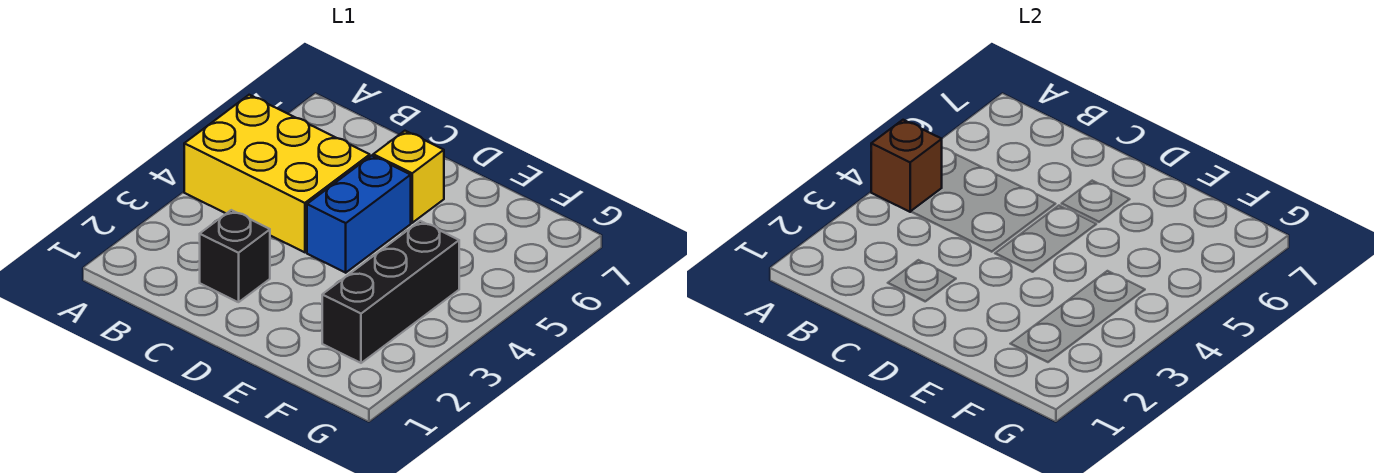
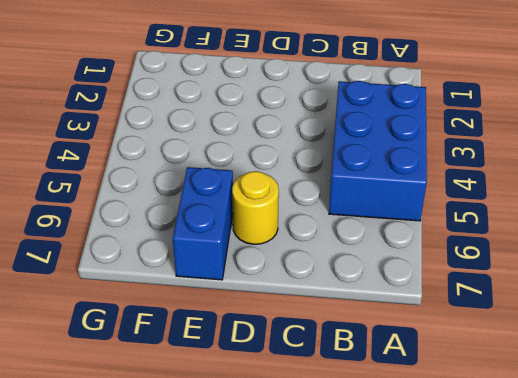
blue 2x3 brick [329,81,427,221] -> yellow 2x3 brick [184,95,370,252]
yellow 1x1 round brick [232,171,279,244] -> yellow 1x1 brick [373,131,444,223]
blue 1x2 brick [173,167,233,280] -> blue 1x2 brick moved to [307,156,411,273]
none -> black 1x1 brick [200,210,270,302]
none -> black 1x3 brick [322,221,459,363]

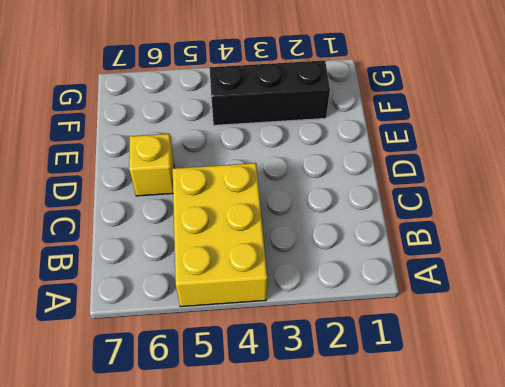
none -> black 1x1 brick [200,210,270,302]
none -> blue 1x2 brick [307,156,411,273]

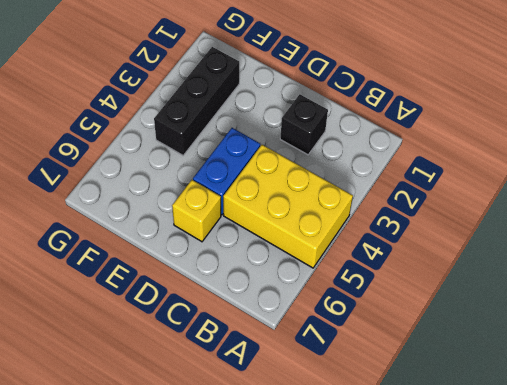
none -> brown 1x1 brick [871,120,942,212]

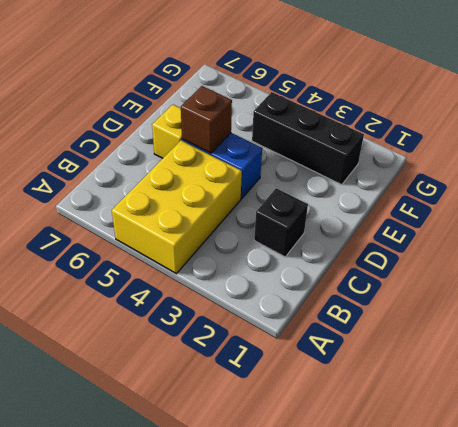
brown 1x1 brick [181,86,232,153] -> brown 1x1 brick moved to [871,120,942,212]

